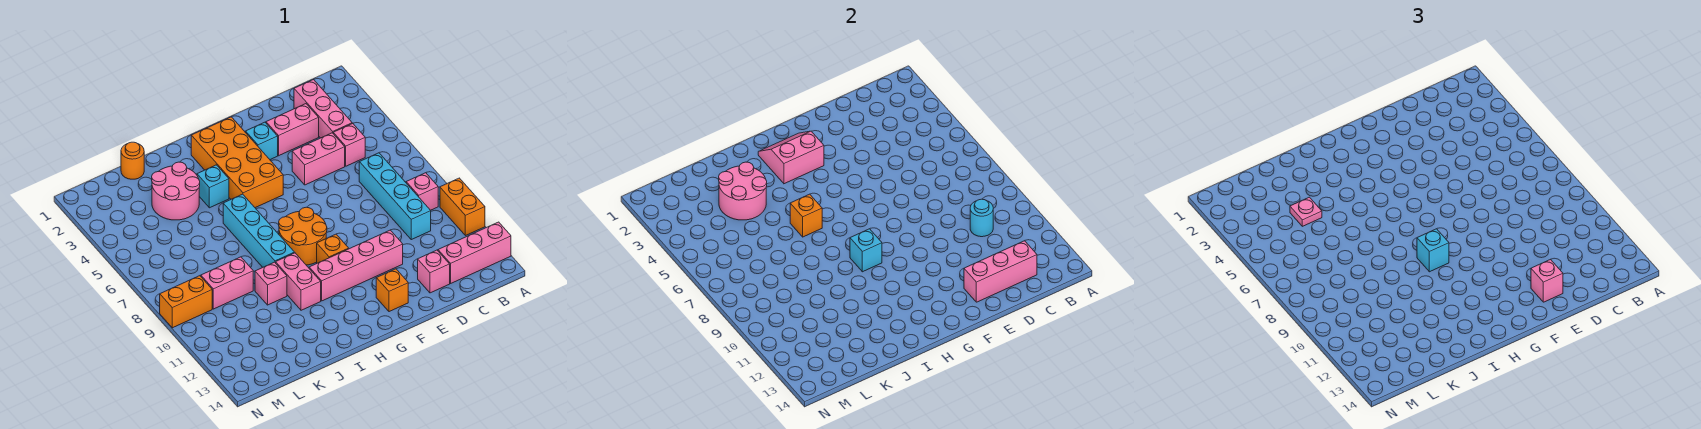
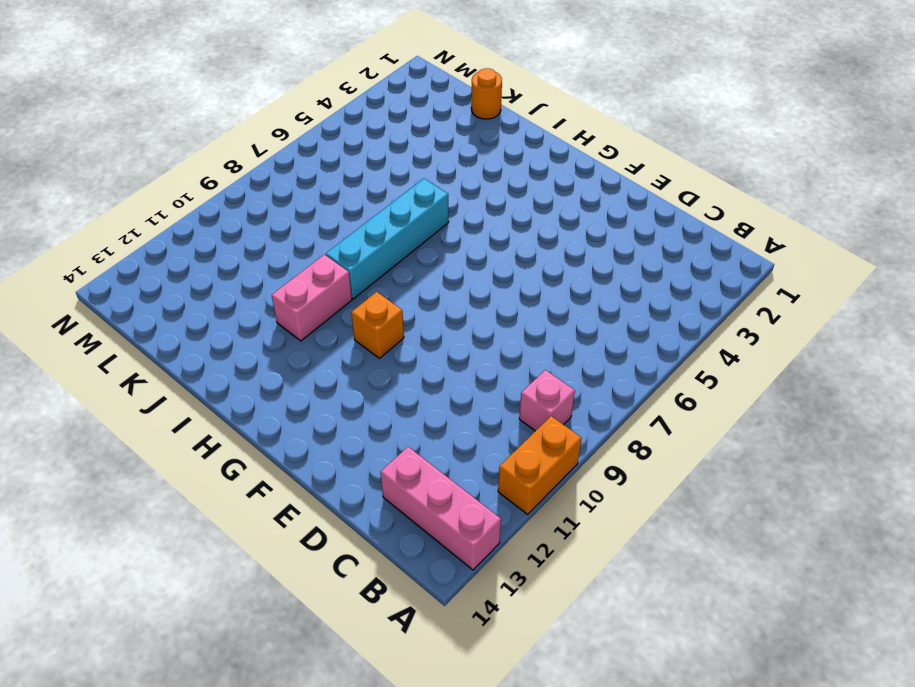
none -> pink 1x3 brick [294,79,352,138]
none -> pink 1x1 brick [333,123,365,166]
none -> cyan 1x4 brick [359,153,431,240]
none -> pink 1x2 brick [266,104,319,156]

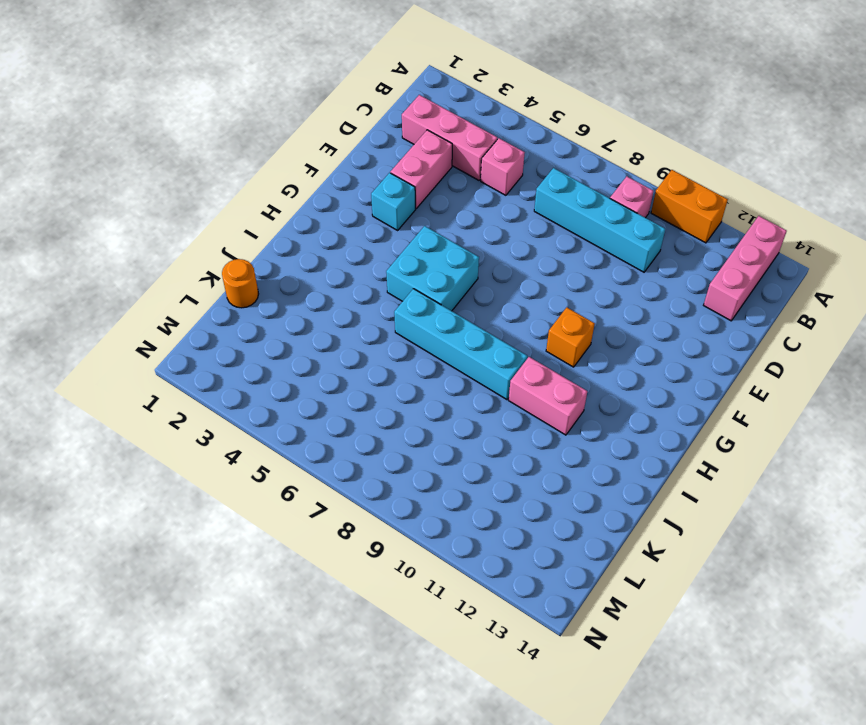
cyan 2x2 brick [386,226,479,311] -> orange 2x4 brick [191,117,283,208]
none -> pink 1x2 brick [292,133,345,185]
none -> pink 1x1 brick [418,250,450,293]
none -> pink 1x4 brick [309,230,403,301]
none -> orange 1x1 brick [376,269,408,312]

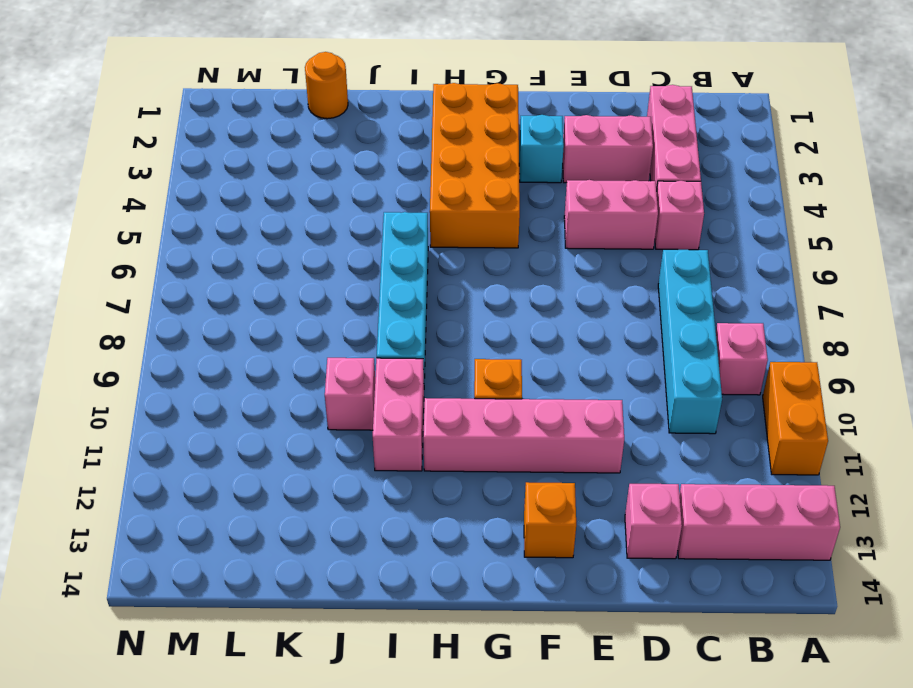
none -> orange 2x2 round brick [279,207,327,265]
none -> cyan 1x1 brick [197,165,229,208]
none -> pink 2x2 round brick [152,162,200,220]
none -> pink 1x2 brick [201,257,253,309]

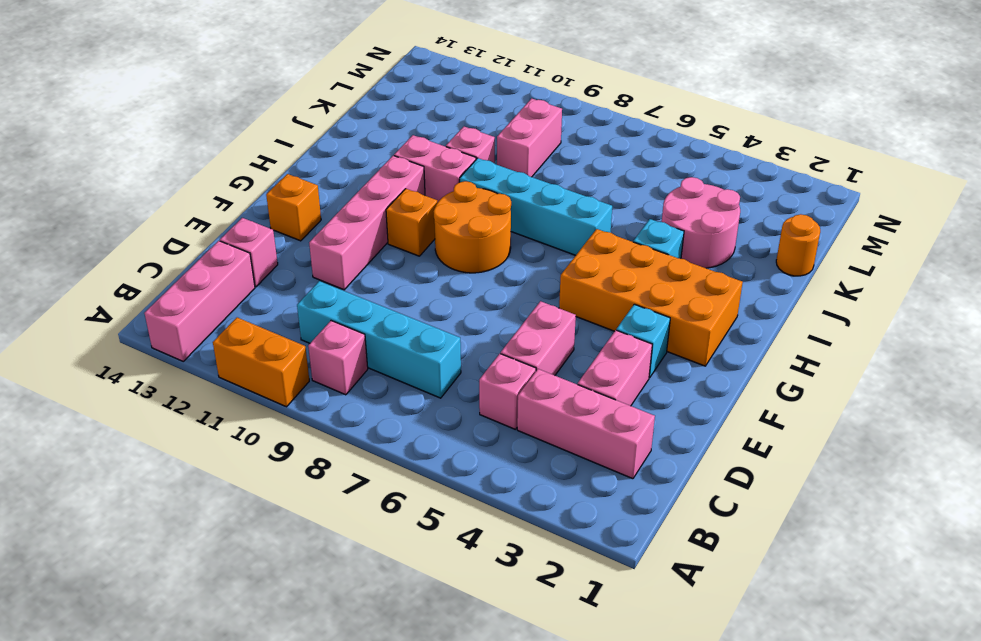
none -> orange 1x2 brick [160,276,212,328]
none -> cyan 1x1 round brick [970,199,993,237]
none -> pink 1x3 brick [964,241,1037,302]
none -> pink 2x2 slope [758,131,824,184]

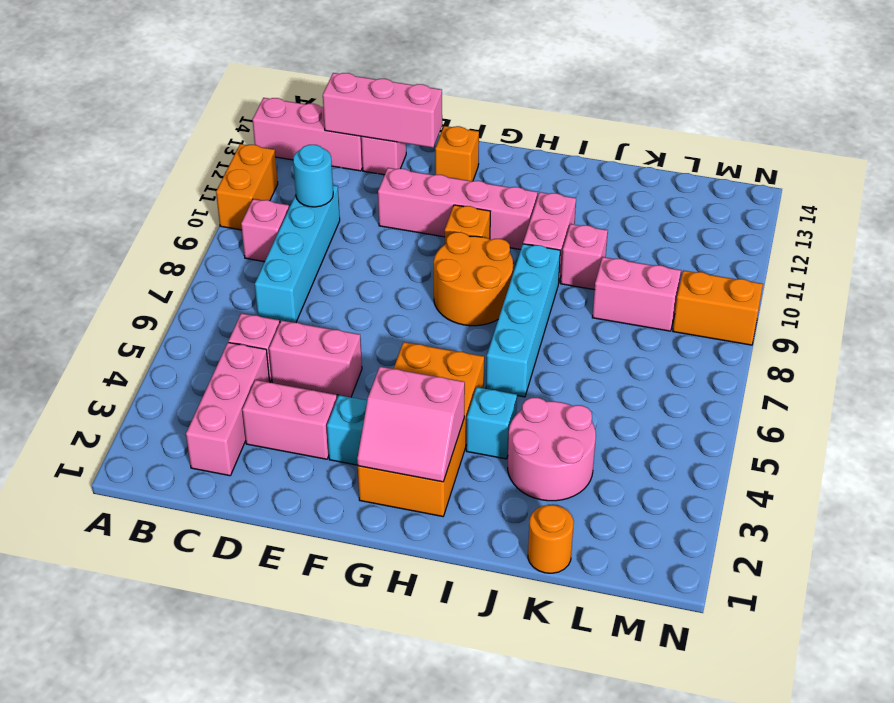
none -> cyan 1x1 brick [850,229,882,272]
none -> orange 1x1 brick [790,194,822,237]
none -> pink 2x2 round brick [719,162,767,220]
none -> pink 1x1 brick [1531,259,1563,302]

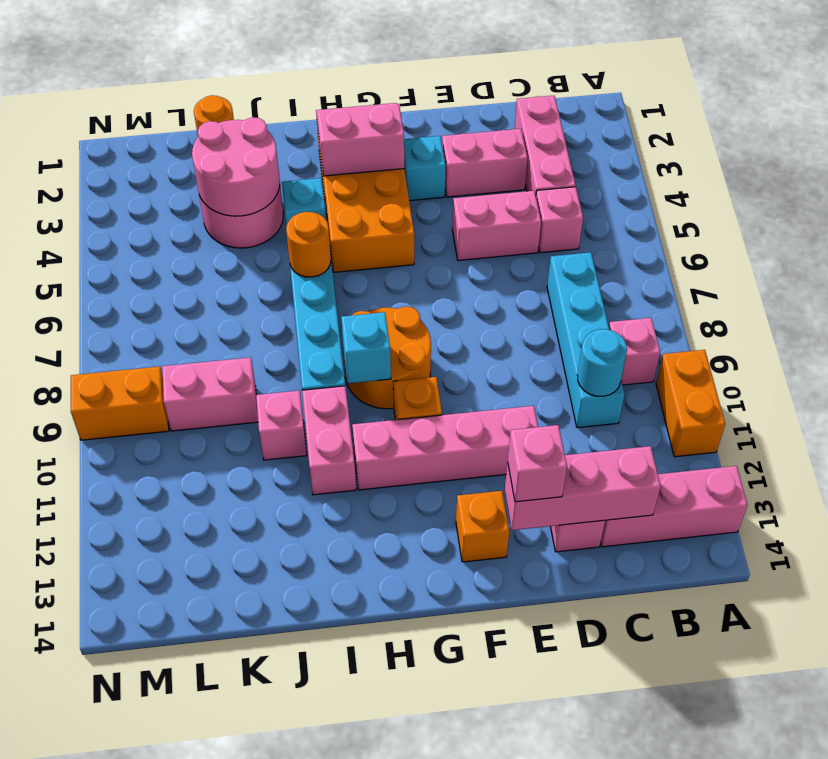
orange 1x1 round brick [286,212,331,277] -> orange 1x1 brick [790,194,822,237]
none -> cyan 1x1 brick [1417,229,1449,272]
none -> pink 1x1 plate [1290,197,1322,226]

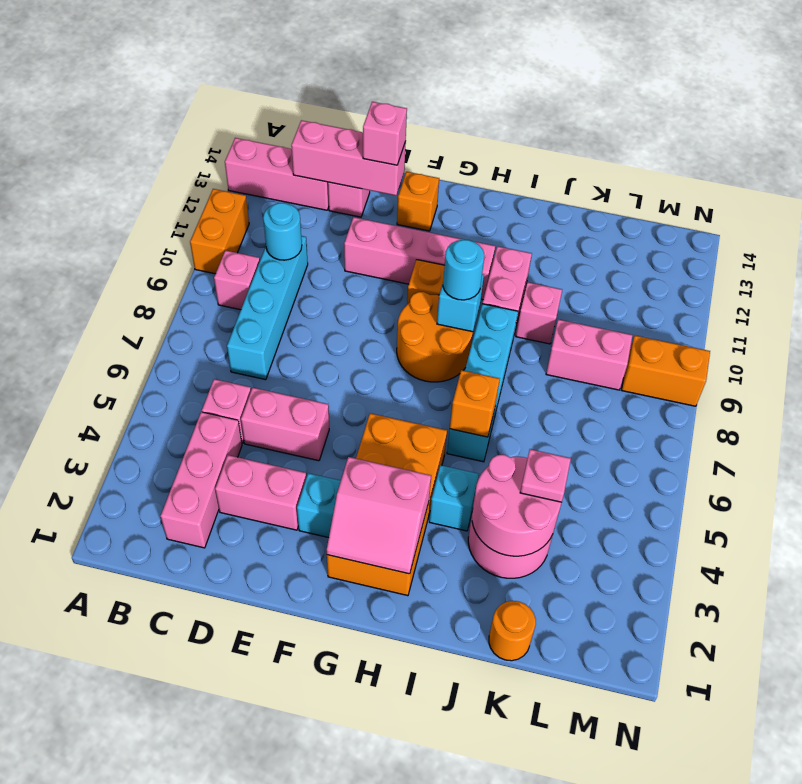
cyan 1x1 round brick [443,240,484,300] -> cyan 1x1 brick [1417,229,1449,272]

